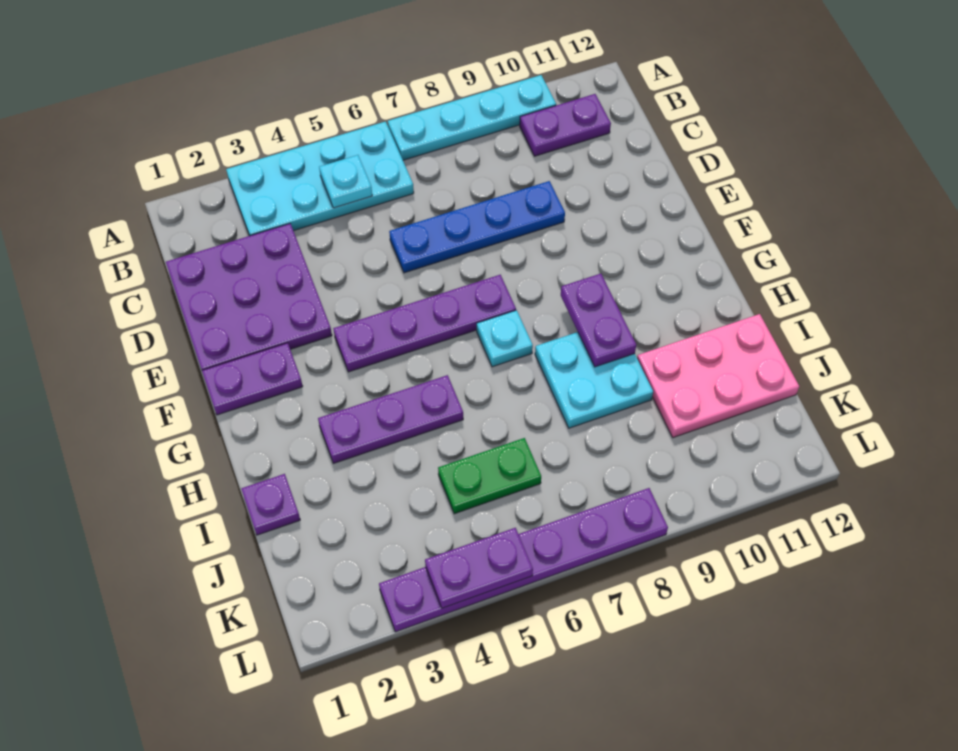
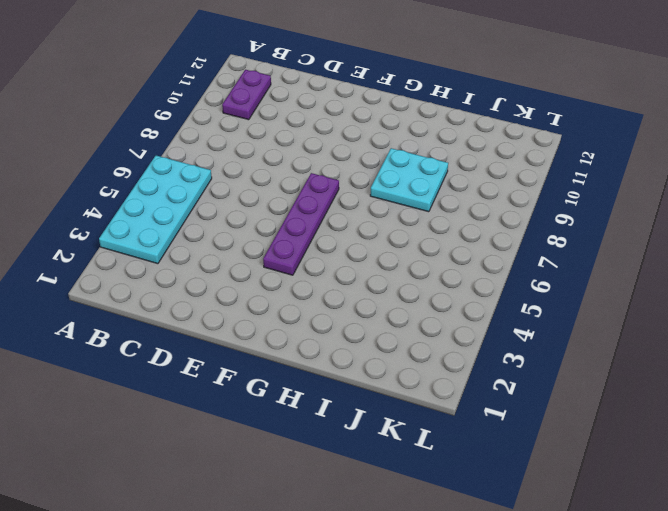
none -> cyan 1x4 plate [388,75,556,160]
none -> purple 3x3 plate [166,224,332,370]
none -> blue 1x4 plate [389,181,565,273]

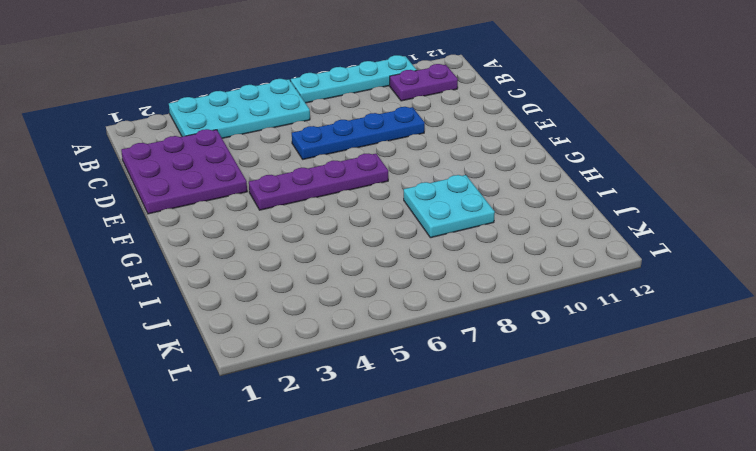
none -> purple 1x2 plate [202,343,303,415]
none -> cyan 1x1 plate [477,310,533,367]
none -> purple 1x3 plate [318,375,463,463]

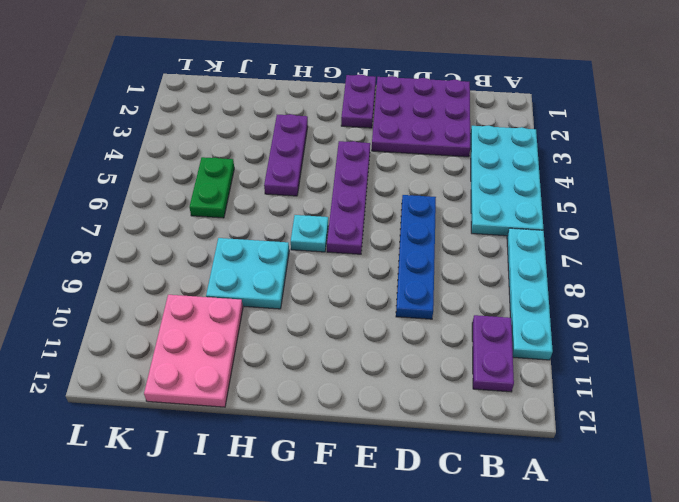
none -> purple 1x1 plate [241,474,300,535]
none -> purple 1x6 plate [379,488,668,632]
none -> cyan 1x1 plate [319,155,372,208]

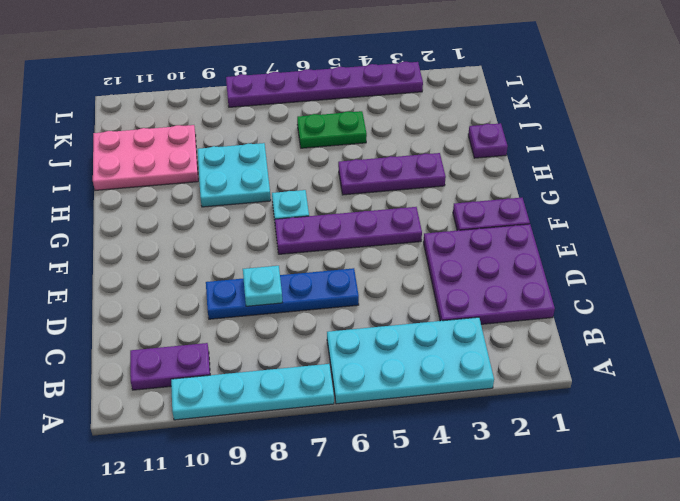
cyan 1x1 plate [243,266,283,306] -> cyan 1x1 plate moved to [319,155,372,208]
none -> purple 1x2 plate [561,274,636,367]
none -> purple 1x2 plate [425,528,533,608]

